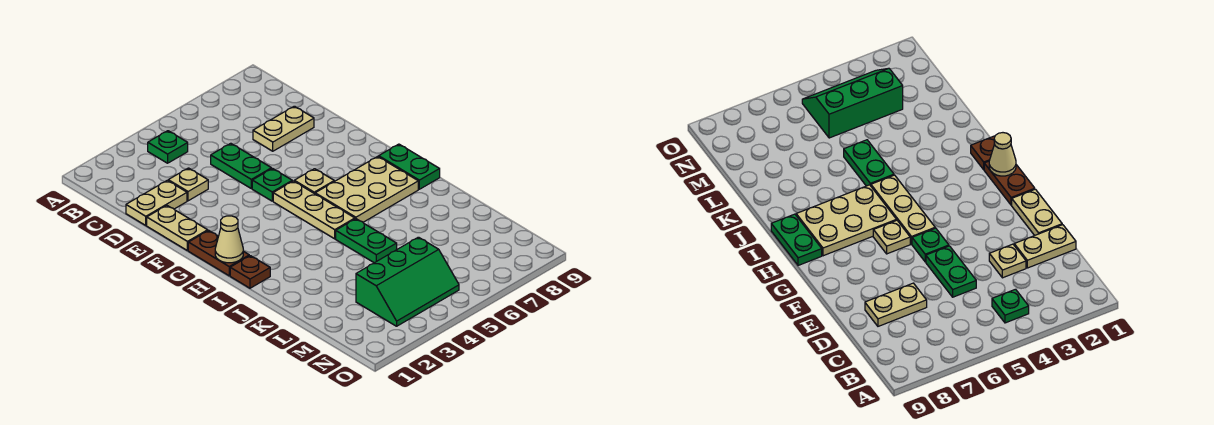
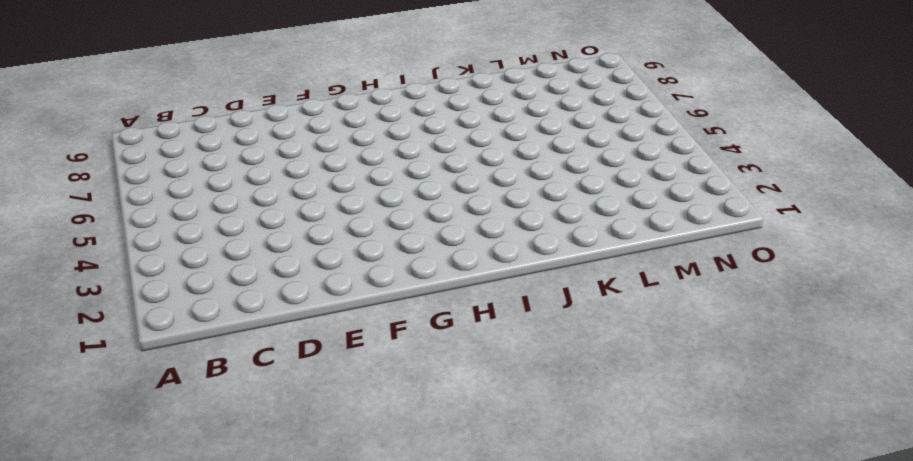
none -> green 1x1 plate [148,131,188,163]
none -> tan 1x2 plate [126,180,187,225]
none -> tan 1x1 plate [168,168,208,201]

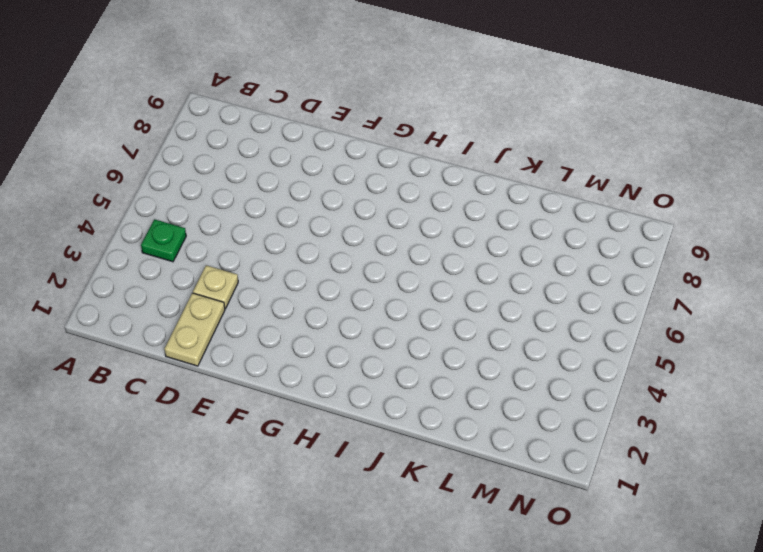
none -> green 1x2 plate [211,143,271,188]
none -> tan 1x2 plate [253,106,314,151]
none -> tan 1x2 plate [147,206,208,251]

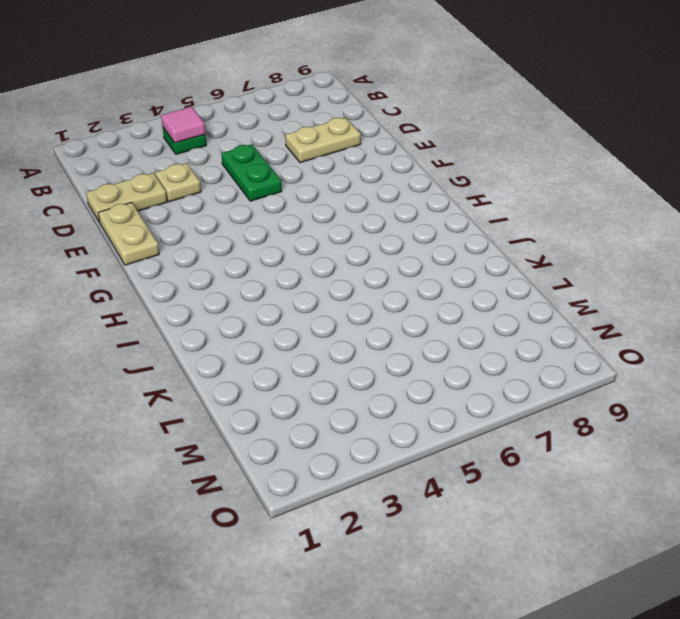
pink 1x1 tile [161,107,205,143] -> none
none -> green 1x1 plate [252,169,292,201]
none -> brown 1x2 plate [188,230,249,276]
none -> tan 1x3 plate [273,181,355,239]

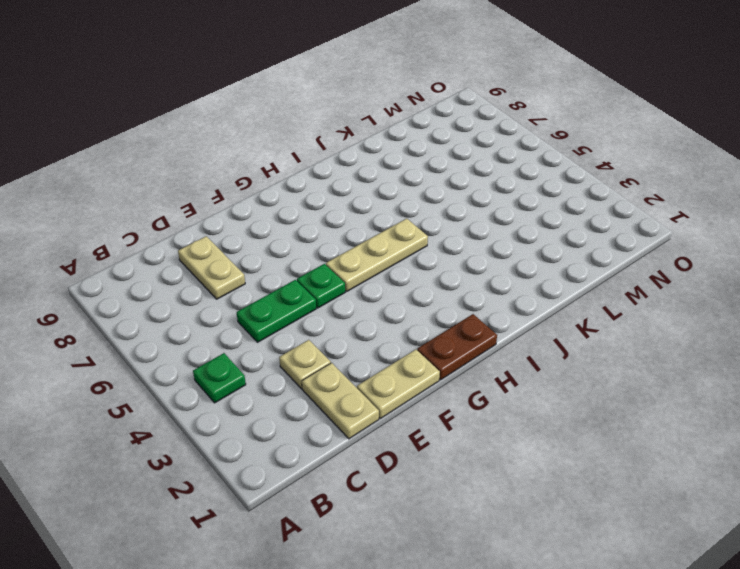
none -> tan 1x1 plate [294,169,334,194]
none -> tan 2x3 plate [315,156,418,222]
none -> green 1x2 plate [379,144,440,189]

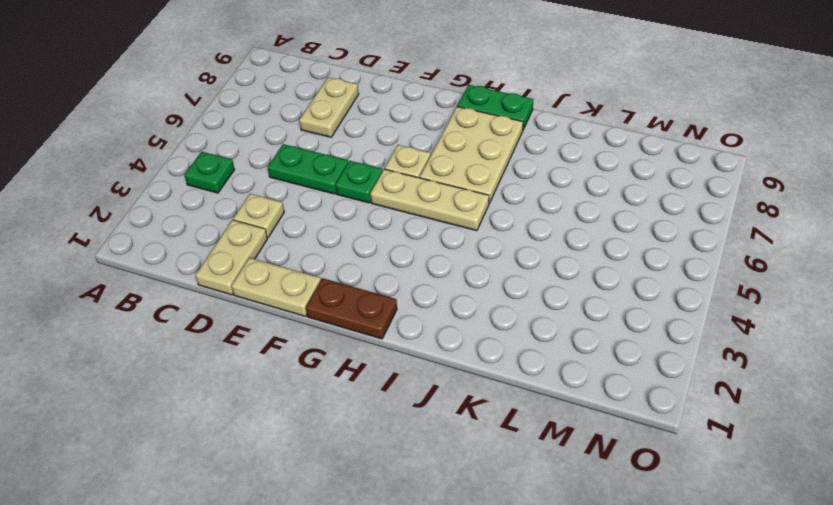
none -> brown 1x1 plate [230,256,270,288]
none -> green 1x2 plate [336,219,397,263]
none -> green 2x3 slope [356,237,459,326]

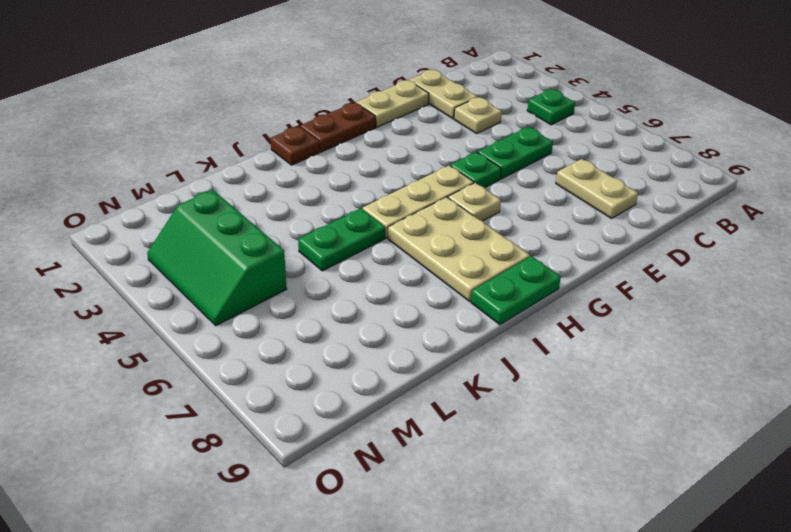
none -> tan 1x1 cone [215,216,243,263]

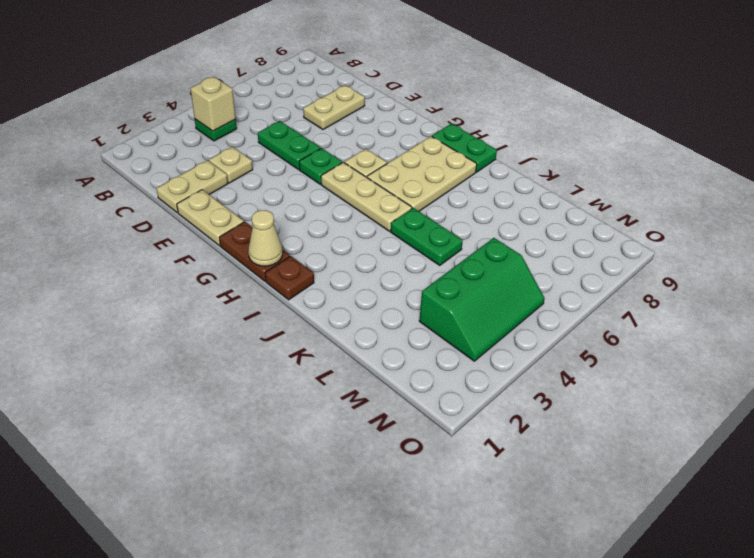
tan 1x1 brick [190,77,236,131] -> none

